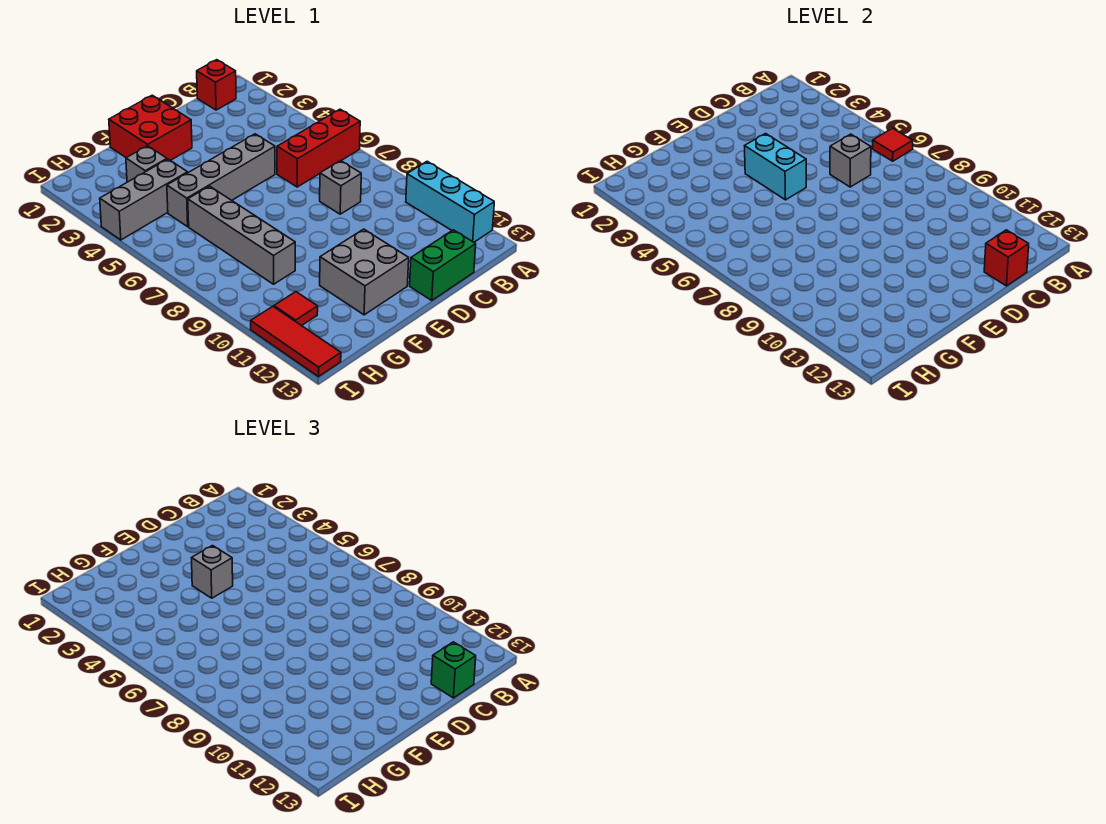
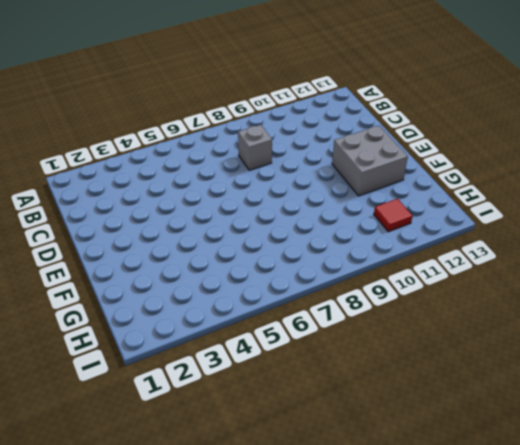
none -> red 1x3 brick [277,109,360,187]
none -> cyan 1x3 brick [406,161,494,242]
none -> red 1x1 brick [197,60,236,110]

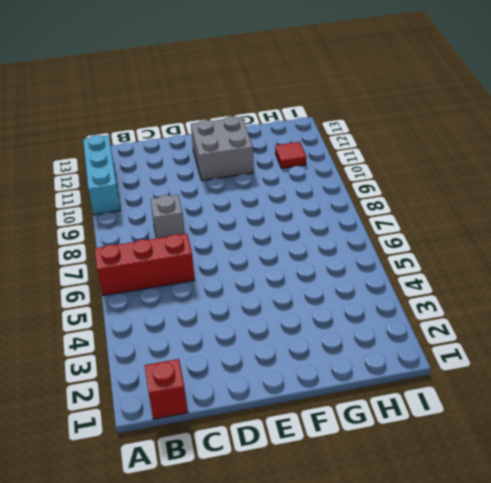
none -> green 1x2 brick [410,230,476,300]
none -> grey 1x4 brick [167,134,275,227]
none -> red 2x2 brick [109,95,192,160]

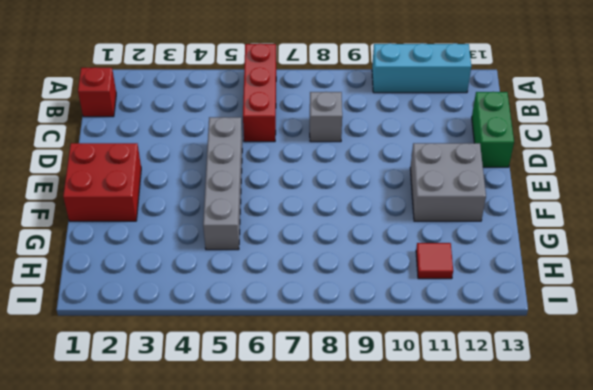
none -> grey 1x1 brick [126,146,167,182]
none -> grey 1x3 brick [100,159,188,240]
none -> grey 1x4 brick [188,186,295,284]

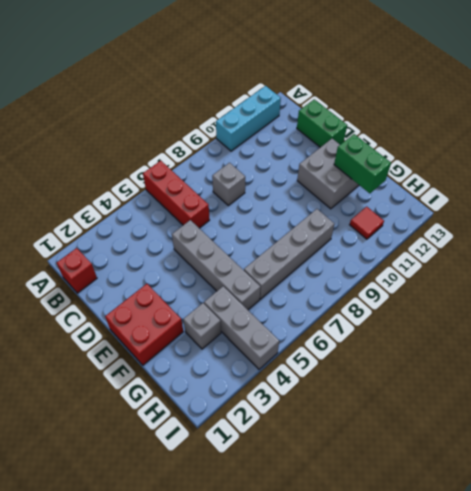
green 1x2 brick [334,134,391,193] -> none
none -> red 1x3 tile [251,306,341,377]
none -> red 1x1 tile [873,128,913,161]
none -> grey 1x1 brick [830,134,871,187]

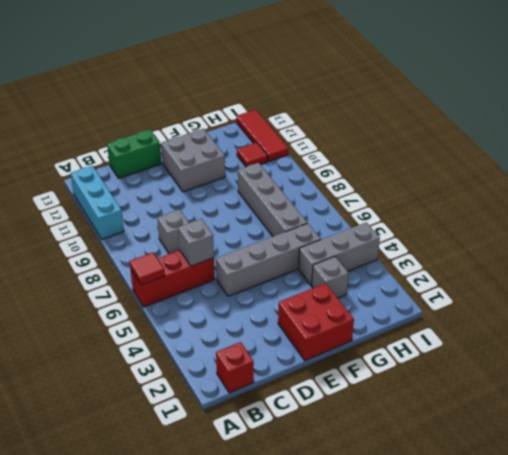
none -> red 1x1 brick [984,230,1029,286]
none -> cyan 1x2 brick [745,134,806,200]
none -> green 1x1 brick [431,642,476,698]

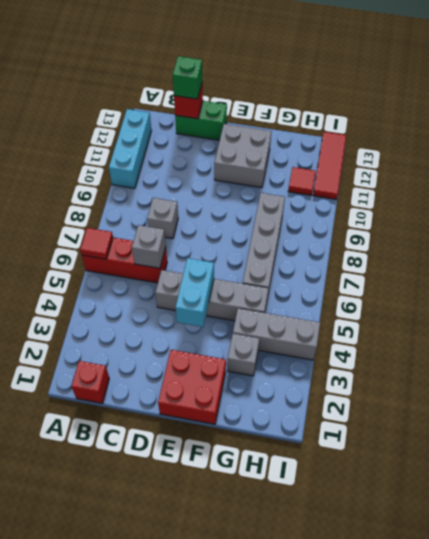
none -> grey 1x1 brick [192,546,233,598]

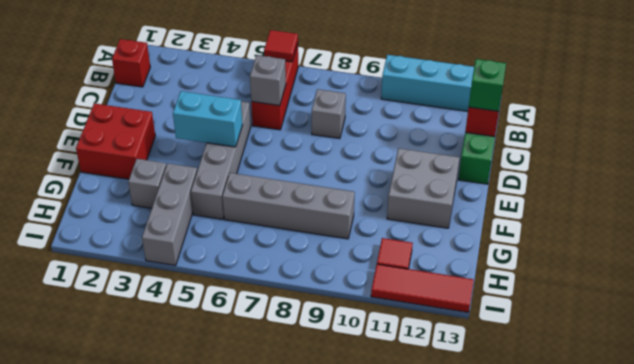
none -> grey 1x1 brick [192,546,233,598]

